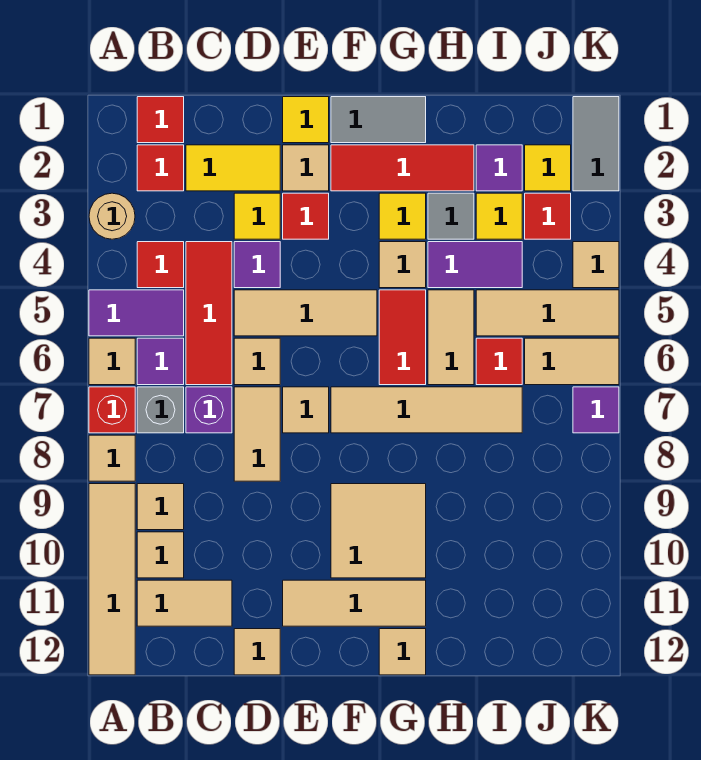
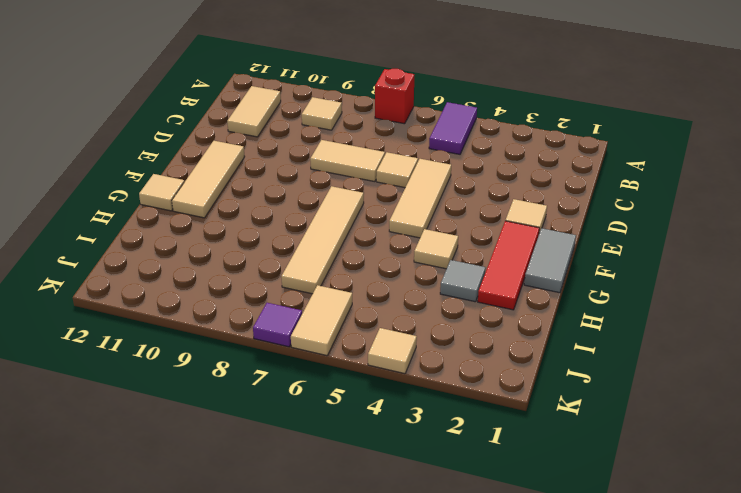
none -> tan 1x1 round brick [89,193,135,239]
none -> tan 1x1 tile [89,338,135,385]
none -> tan 1x1 tile [89,435,135,481]
none -> tan 1x4 tile [89,484,135,675]

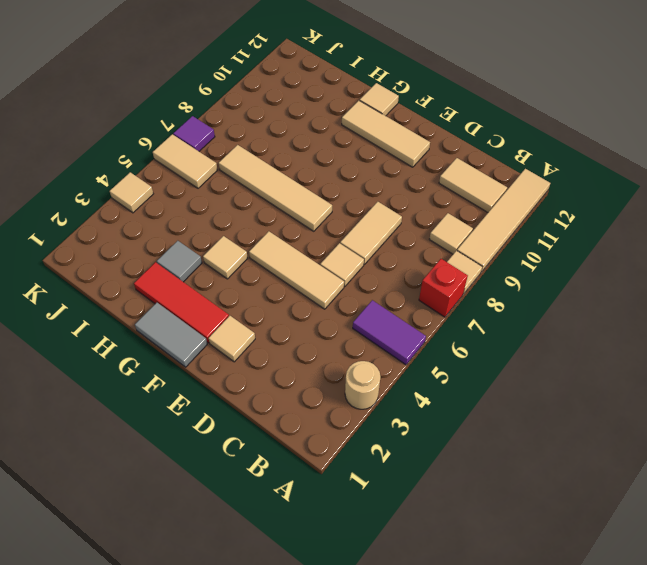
none -> tan 1x1 tile [89,338,135,385]
none -> red 1x1 tile [137,97,184,143]
none -> red 1x1 tile [137,145,184,191]
none -> red 1x1 tile [137,242,184,288]

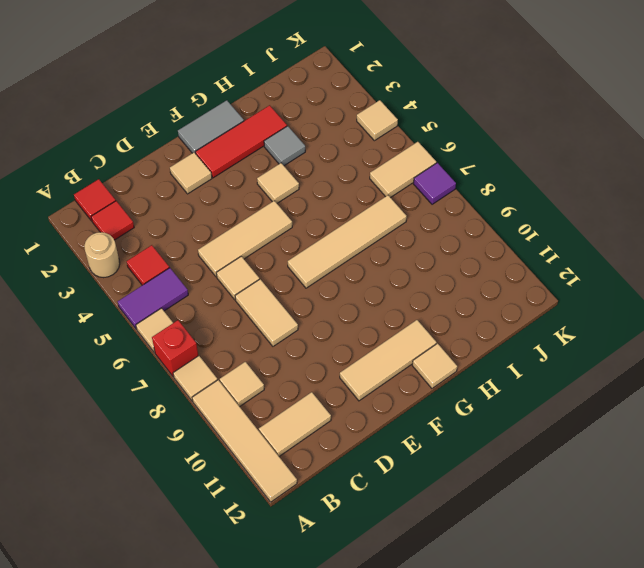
none -> purple 1x1 tile [137,338,184,385]
none -> grey 1x1 brick [137,387,184,433]
none -> tan 1x1 tile [137,532,184,578]
none -> yellow 1x2 tile [186,145,280,191]

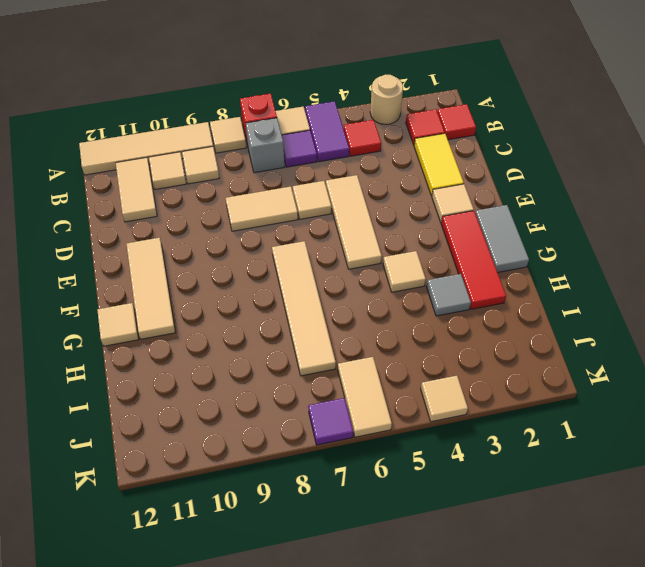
none -> red 1x3 tile [186,242,232,385]
none -> purple 1x1 brick [186,387,232,433]
none -> yellow 1x1 tile [234,193,280,239]
none -> purple 1x1 tile [234,242,280,288]

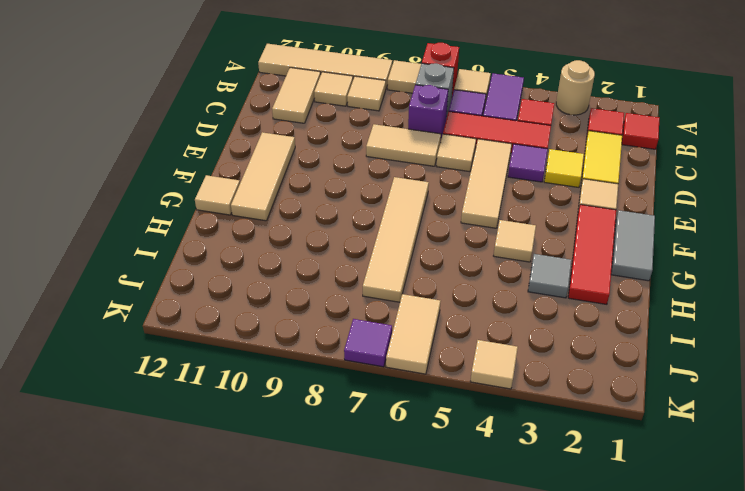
none -> tan 1x1 tile [234,629,280,675]
none -> yellow 1x1 tile [283,97,329,143]
none -> red 1x1 tile [283,193,329,239]
none -> tan 1x1 tile [283,387,329,433]

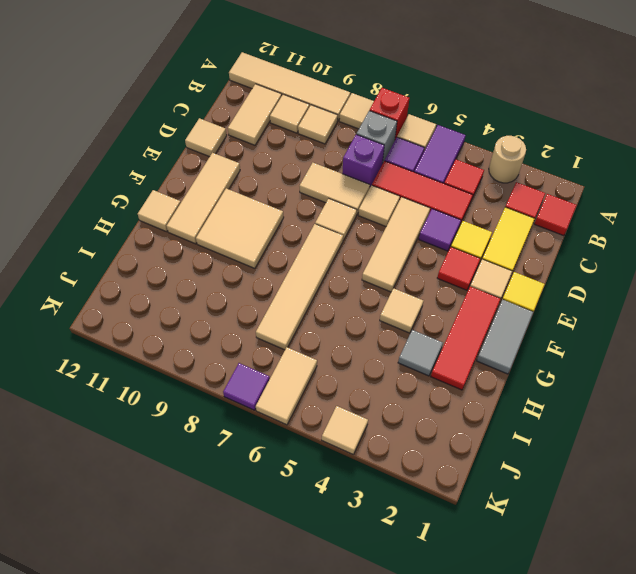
none -> yellow 1x1 tile [379,193,426,239]
none -> red 1x2 tile [379,290,426,385]
none -> purple 1x2 tile [428,242,522,288]
none -> tan 1x2 tile [428,290,474,385]

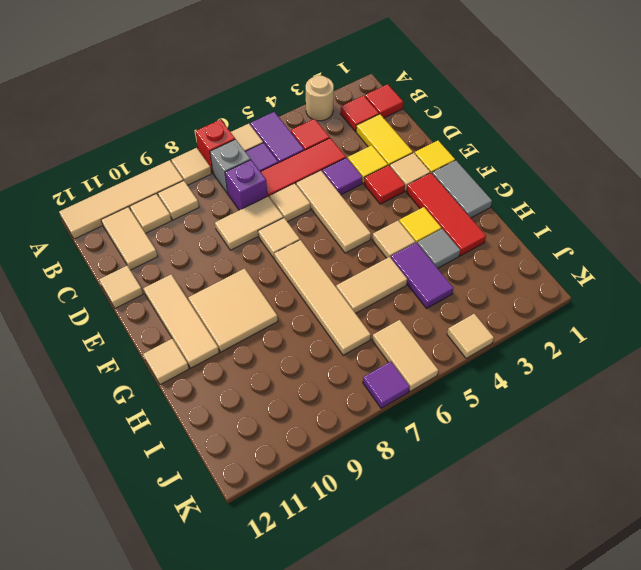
none -> red 1x2 tile [379,290,426,385]
none -> purple 1x1 tile [476,145,522,191]
none -> yellow 1x1 tile [476,193,522,239]
none -> tan 1x3 tile [476,290,619,336]

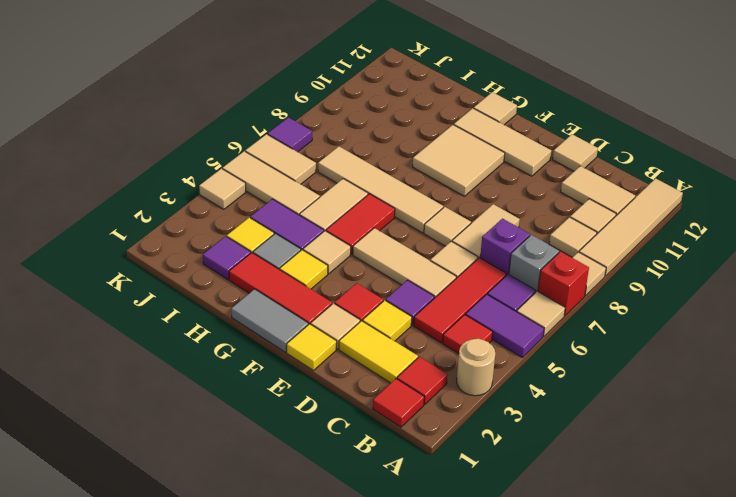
none -> red 1x1 tile [476,338,522,385]
none -> yellow 1x1 tile [525,145,571,191]
none -> red 1x1 tile [525,193,571,239]
none -> grey 1x2 tile [573,97,619,191]

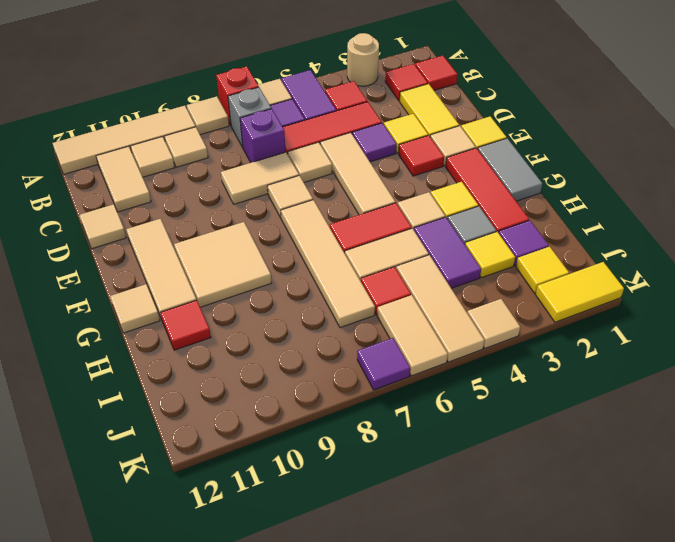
red 1x1 tile [161,300,211,350] -> red 1x1 tile moved to [525,193,571,239]
yellow 1x2 tile [536,262,624,322] -> grey 1x2 tile [573,97,619,191]

